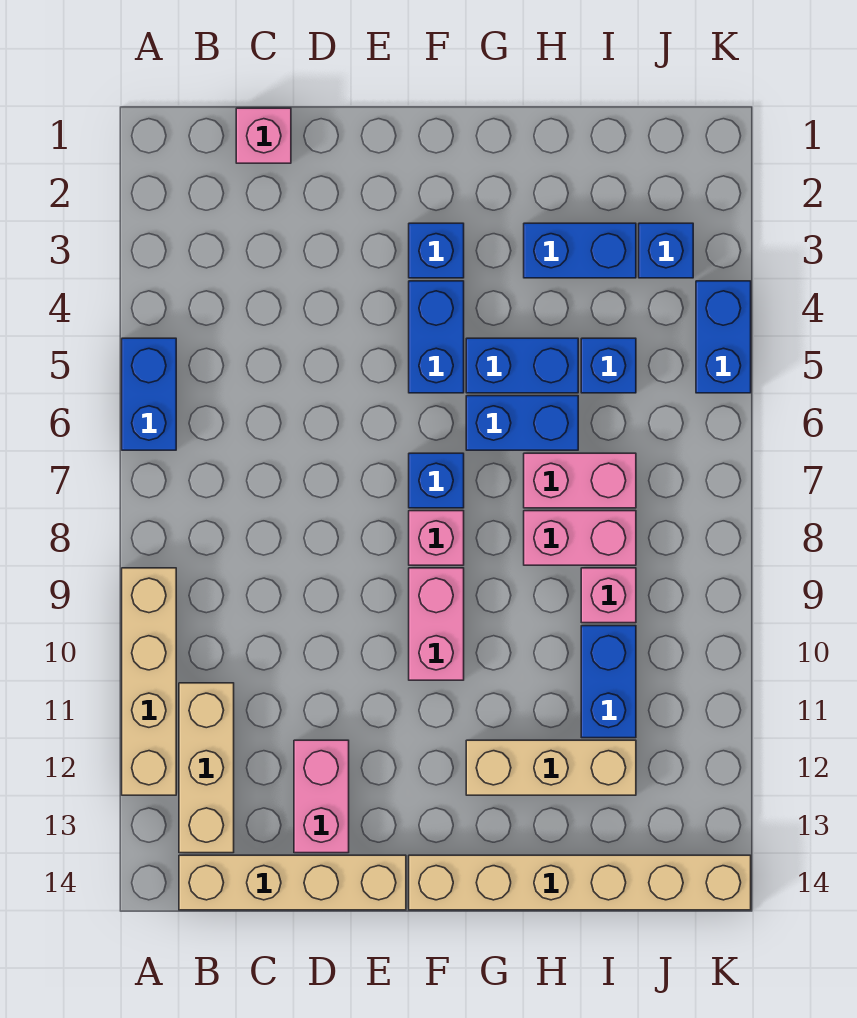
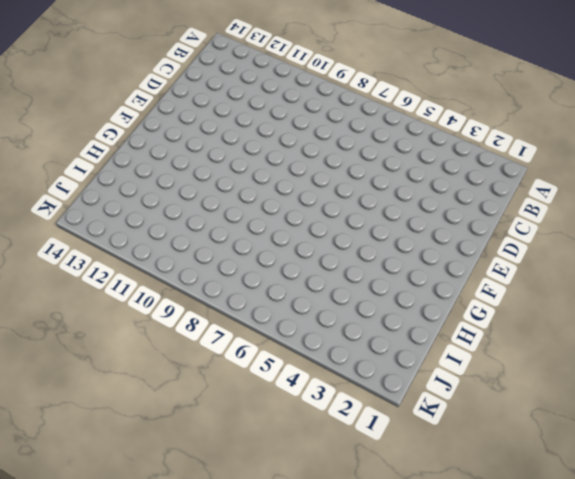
none -> blue 1x2 brick [122,338,176,450]
none -> tan 1x4 brick [122,568,176,795]
none -> tan 1x3 brick [179,683,234,853]

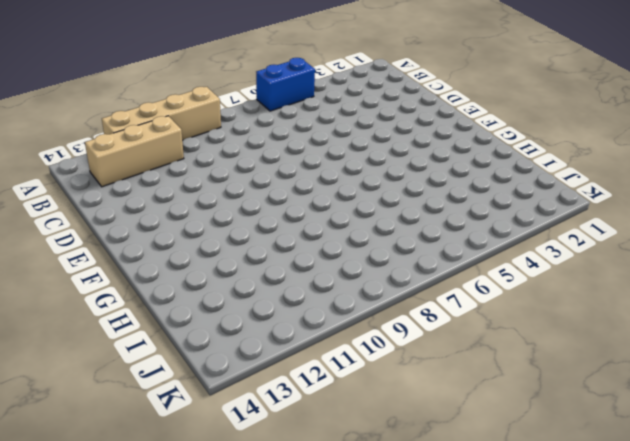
none -> tan 1x4 brick [179,855,406,910]
none -> pink 1x1 brick [236,108,291,163]
none -> pink 1x2 brick [294,740,349,853]

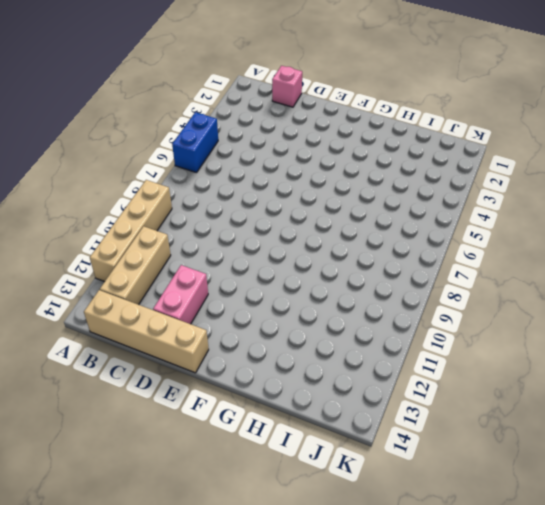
none -> blue 1x1 brick [409,223,464,278]
none -> blue 1x2 brick [409,281,464,393]
none -> blue 1x1 brick [409,453,464,508]

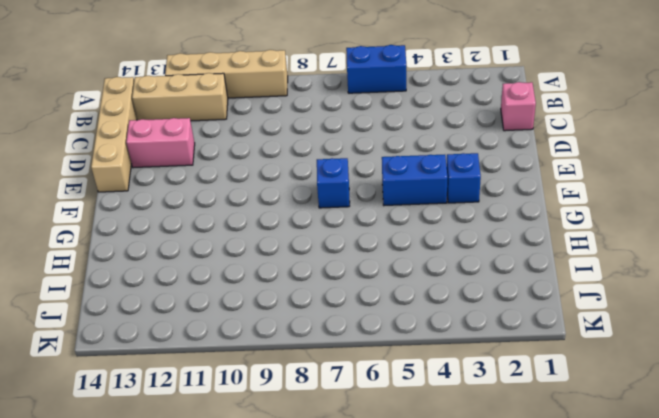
none -> pink 1x1 brick [409,511,464,565]
none -> pink 1x2 brick [409,568,464,680]
none -> tan 1x6 brick [409,855,751,910]

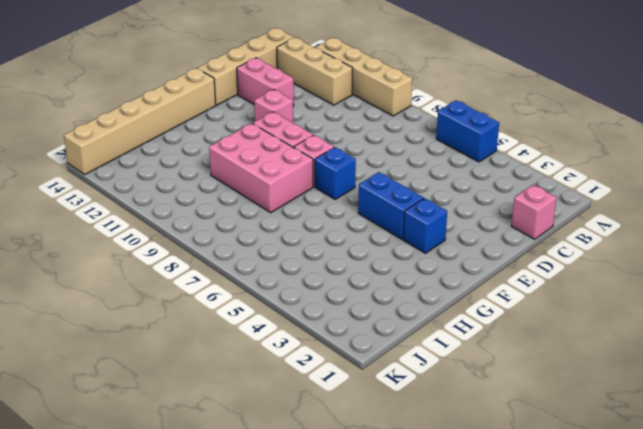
pink 1x1 brick [254,90,293,123] -> pink 1x1 brick moved to [581,568,636,623]
pink 2x3 brick [209,124,313,213] -> pink 1x2 brick [524,511,636,565]
none -> blue 1x2 brick [466,338,578,393]
none -> blue 1x2 brick [466,396,578,450]
none -> tan 1x3 brick [466,740,636,795]

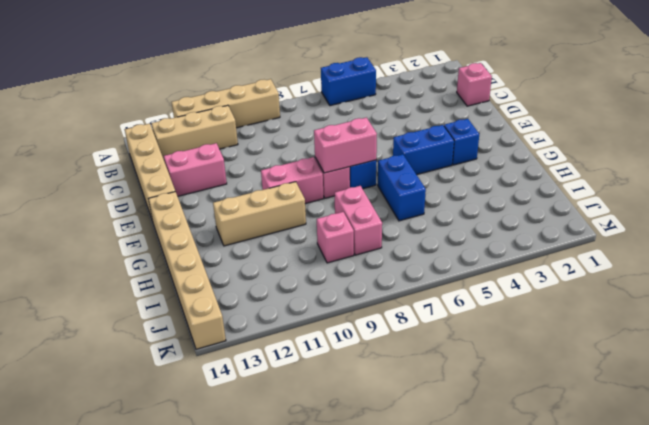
pink 1x2 brick [314,118,377,173] -> pink 1x2 brick turned to [524,453,636,508]
tan 1x3 brick [213,182,306,246] -> tan 1x3 brick turned to [466,740,636,795]
none -> blue 1x2 brick [466,338,578,393]
none -> blue 1x2 brick [524,223,636,278]
none -> blue 1x1 brick [581,338,636,393]

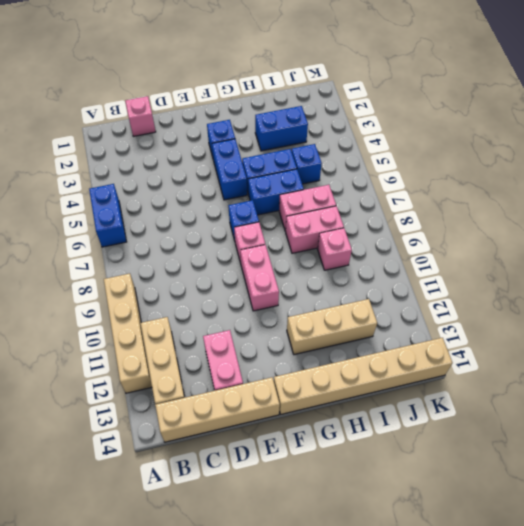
none -> blue 1x2 brick [581,626,636,738]
none -> blue 1x1 brick [639,223,693,278]
none -> blue 1x2 brick [696,281,751,393]

